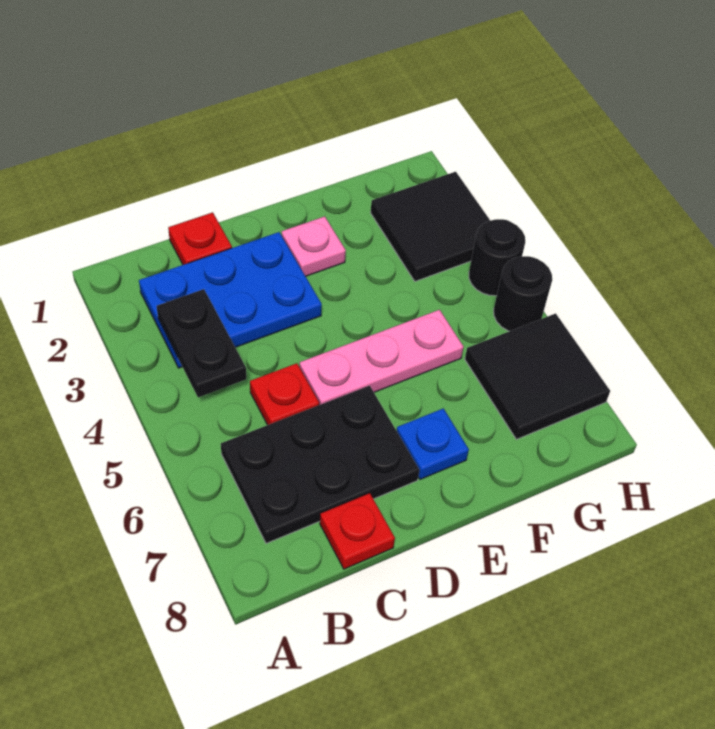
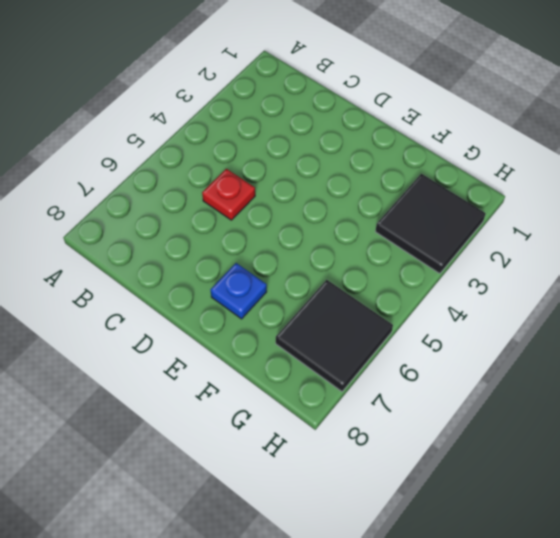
none -> blue 2x3 plate [139,232,322,368]
none -> black 2x3 plate [221,386,419,543]
none -> red 1x1 plate [168,212,232,265]

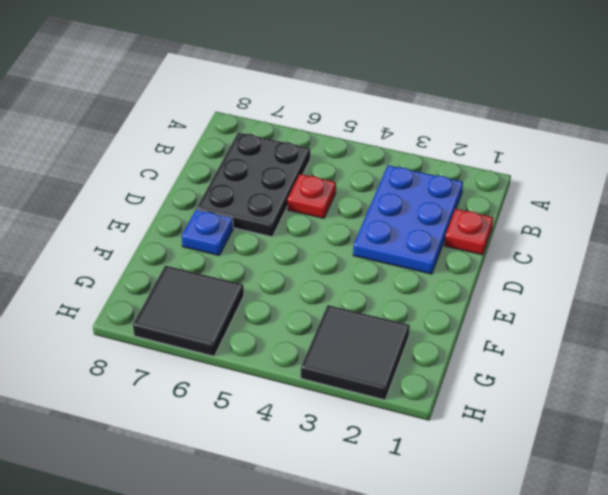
none -> red 1x1 plate [320,493,395,569]
none -> pink 1x3 plate [299,310,464,405]
none -> pink 1x1 plate [282,216,346,276]

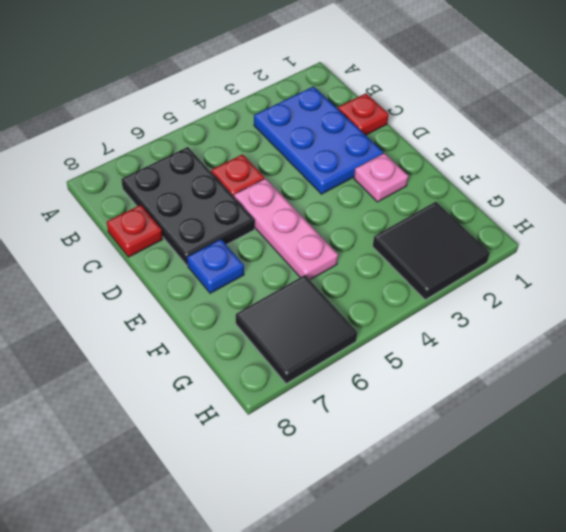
none -> black 1x1 round brick [469,219,525,296]
none -> black 1x1 round brick [494,256,552,331]
none -> black 1x2 plate [157,289,246,397]

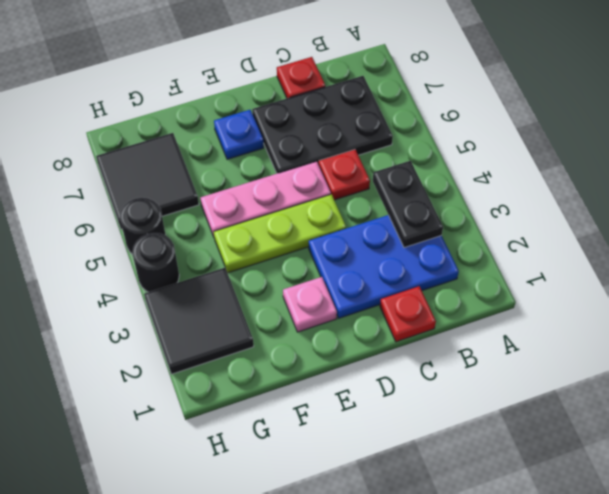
lime 1x3 plate [214,194,346,273] -> none

